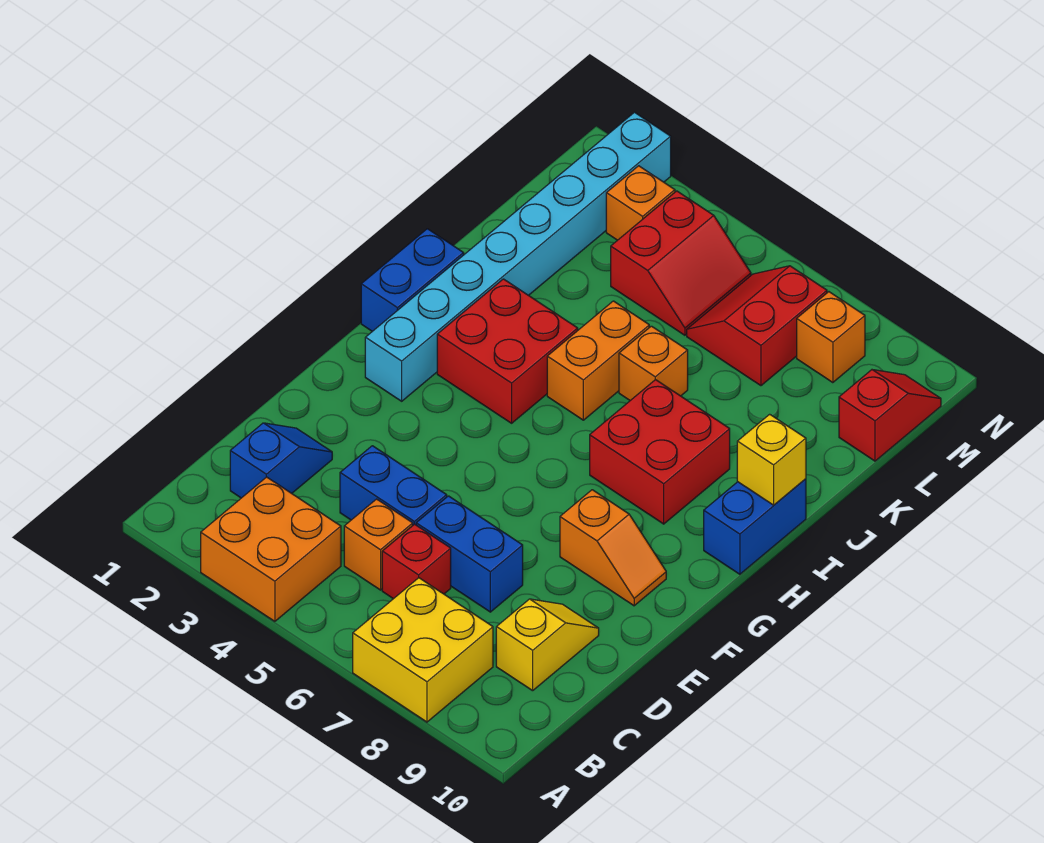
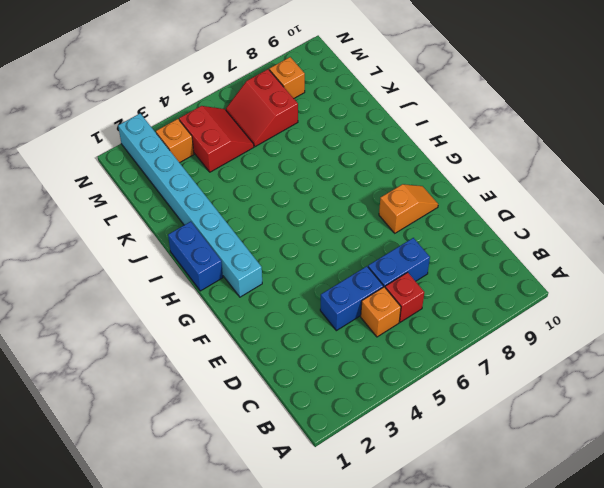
none -> orange 2x2 brick [201,477,341,621]
none -> yellow 2x2 brick [353,578,493,722]
none -> blue 1x2 slope [230,423,332,498]

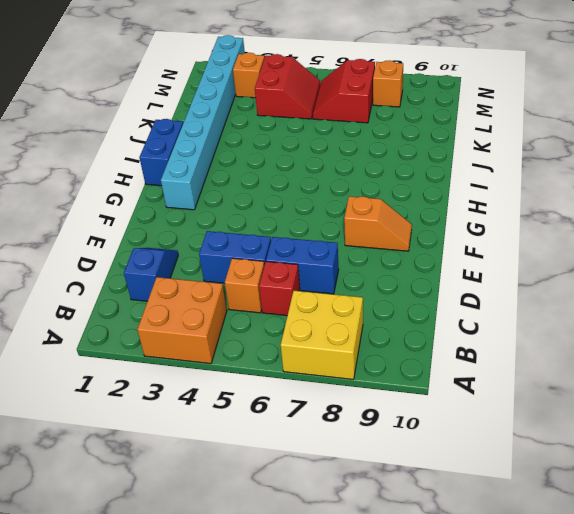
none -> yellow 1x2 slope [496,599,599,691]
none -> red 2x2 brick [437,279,578,423]
none -> red 2x2 brick [590,380,730,524]

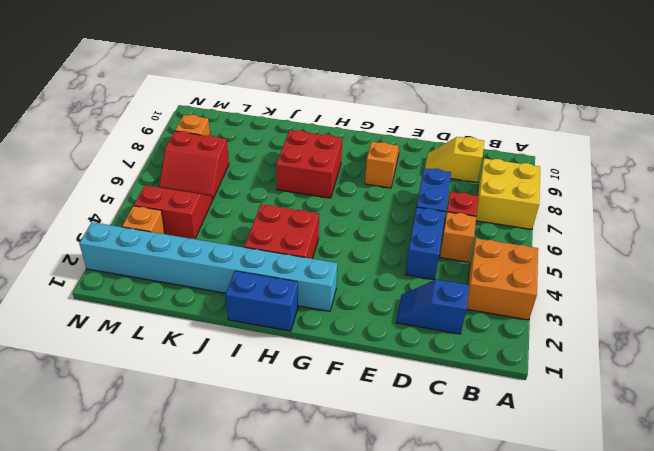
none -> blue 1x2 brick [704,479,806,574]
none -> orange 1x2 brick [547,301,649,420]
none -> orange 1x1 brick [619,326,688,400]

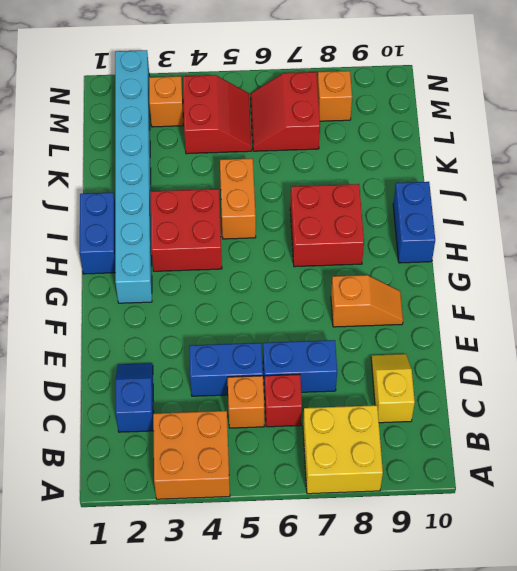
none -> orange 1x1 brick [619,326,688,400]
none -> red 1x2 slope [839,370,941,461]
none -> yellow 1x1 brick [737,414,806,505]

